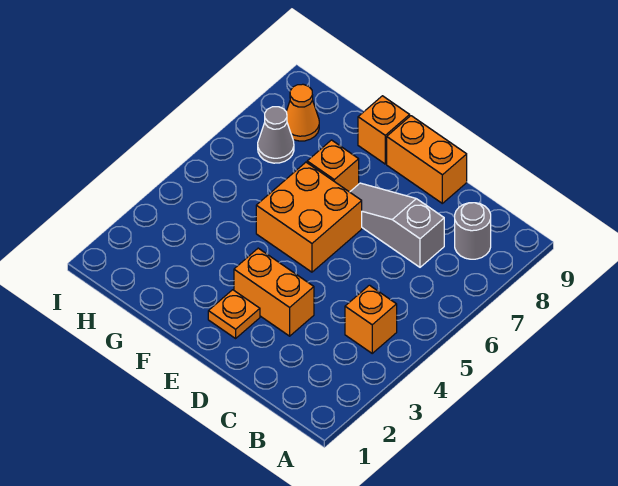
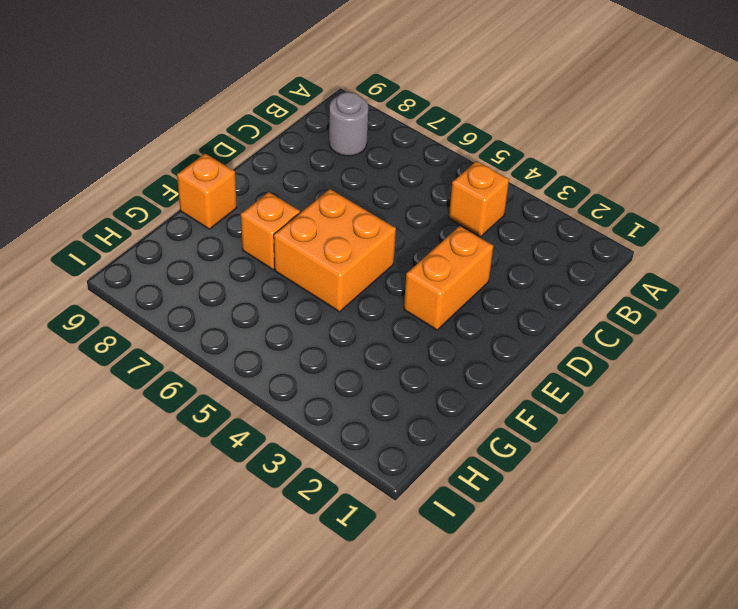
none -> grey 1x3 slope [350,183,444,267]
none -> orange 1x2 brick [387,116,467,203]

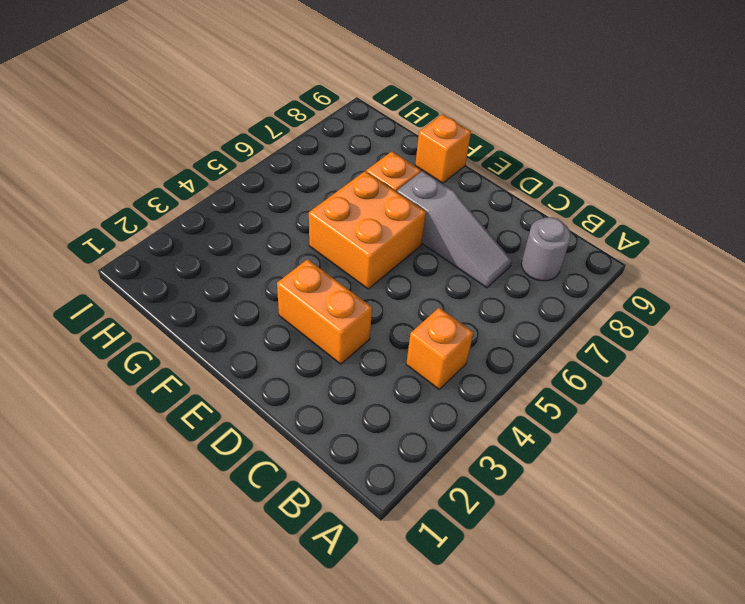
grey 1x3 slope [397,171,512,288] -> grey 1x3 slope turned to [350,183,444,267]
none -> orange 1x2 brick [387,116,467,203]
none -> orange 1x1 plate [208,290,260,338]

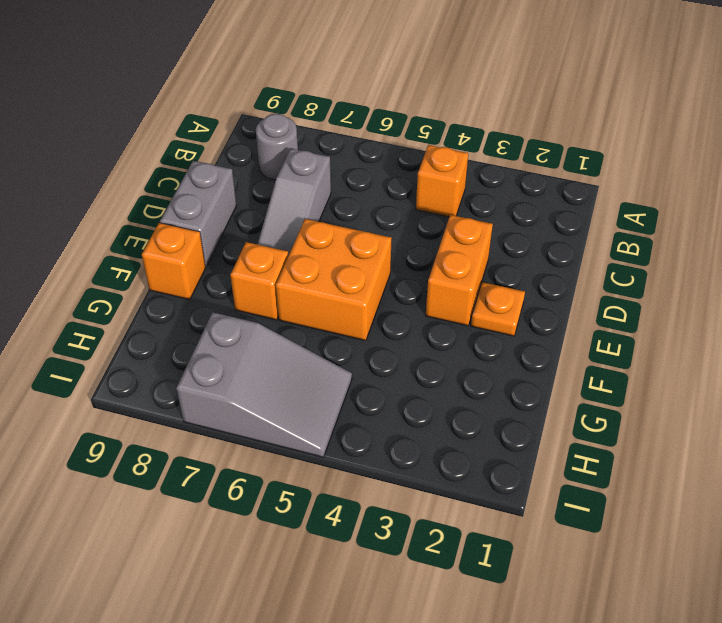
grey 1x2 brick [160,161,237,266] -> orange 1x2 brick [387,116,467,203]
grey 2x3 slope [176,312,352,457] -> grey 1x1 cone [258,107,294,163]
none -> orange 1x1 cone [286,84,319,141]

